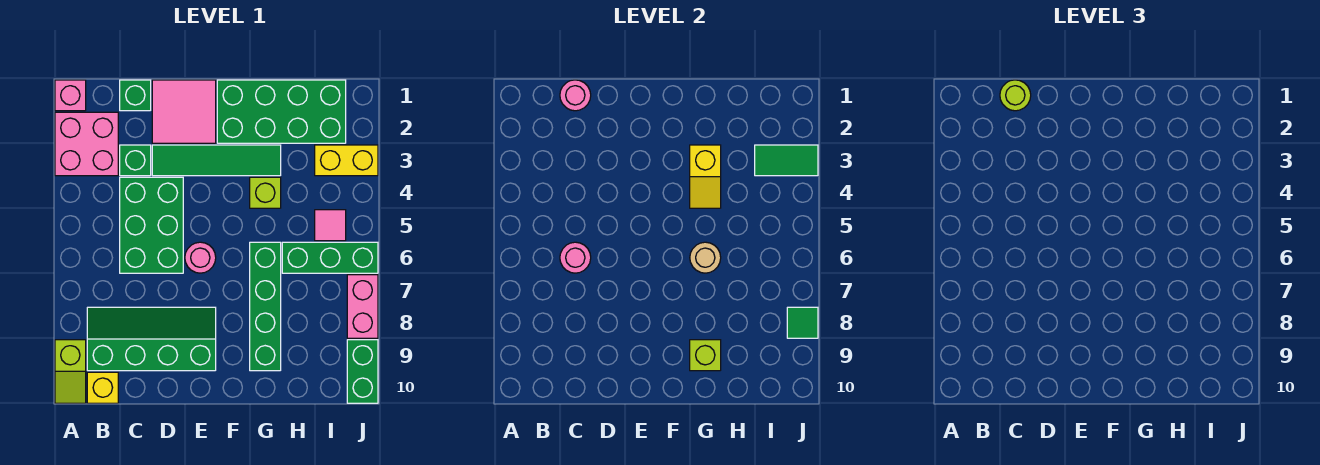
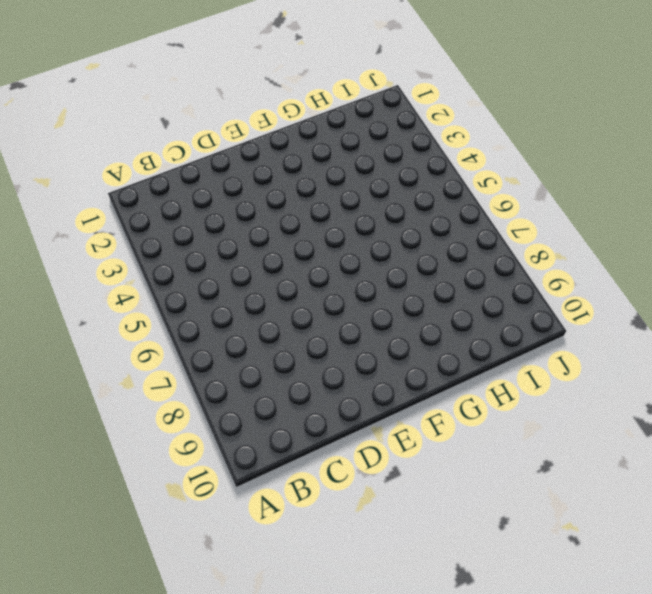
none -> pink 1x1 brick [55,80,86,111]
none -> pink 2x2 brick [55,112,118,176]
none -> lime 1x2 slope [55,340,86,403]

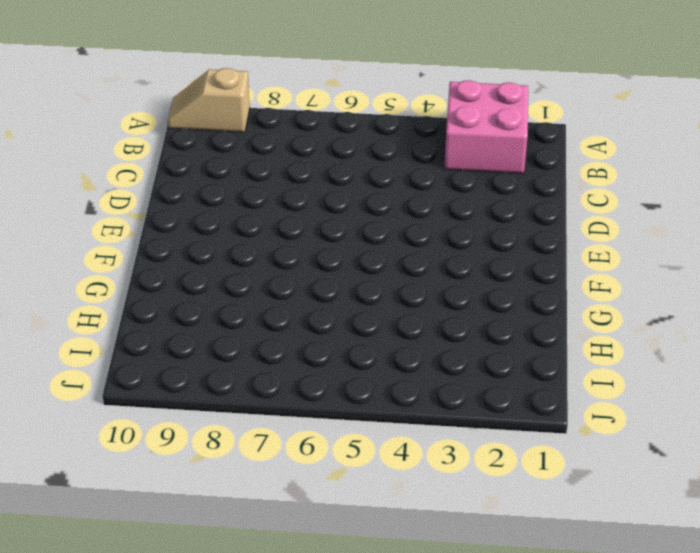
tan 1x2 slope [167,68,250,132] -> lime 1x2 slope [55,340,86,403]
none -> pink 1x1 brick [55,80,86,111]
none -> green 2x4 slope [87,307,216,371]
none -> yellow 1x1 brick [87,372,118,403]

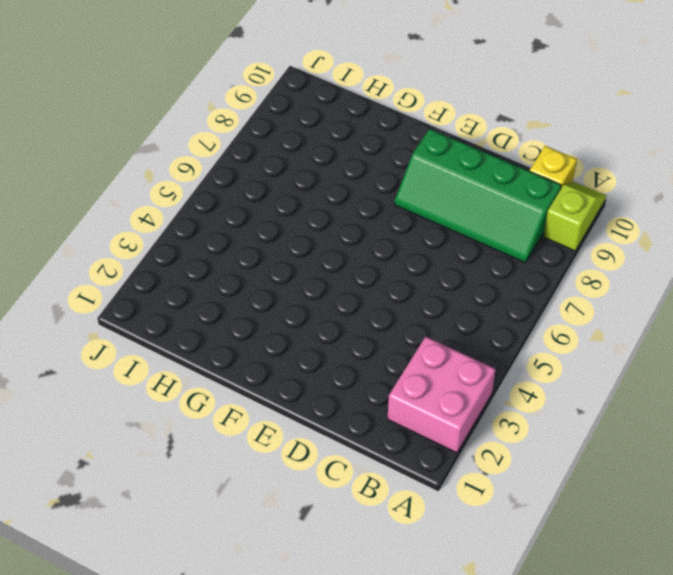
none -> pink 1x1 brick [55,80,86,111]
none -> green 1x1 brick [120,80,151,111]
none -> green 1x1 brick [120,145,151,176]

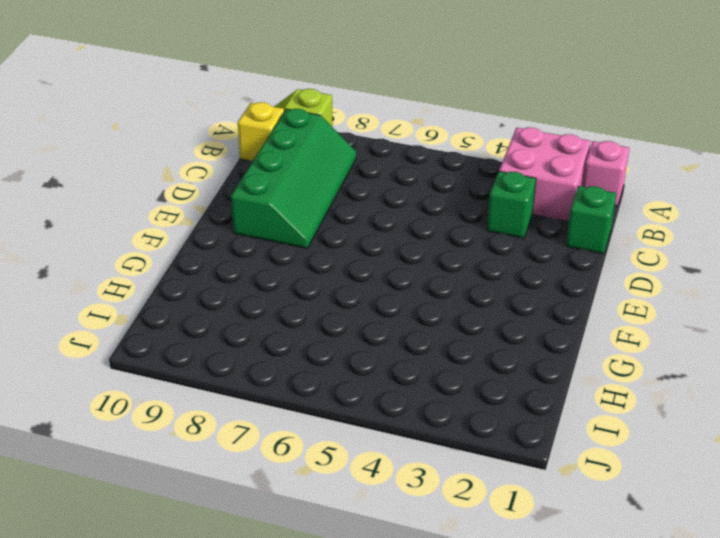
none -> green 2x3 brick [120,177,183,273]
none -> pink 2x2 tile [152,80,216,143]
none -> green 1x4 tile [152,145,281,176]

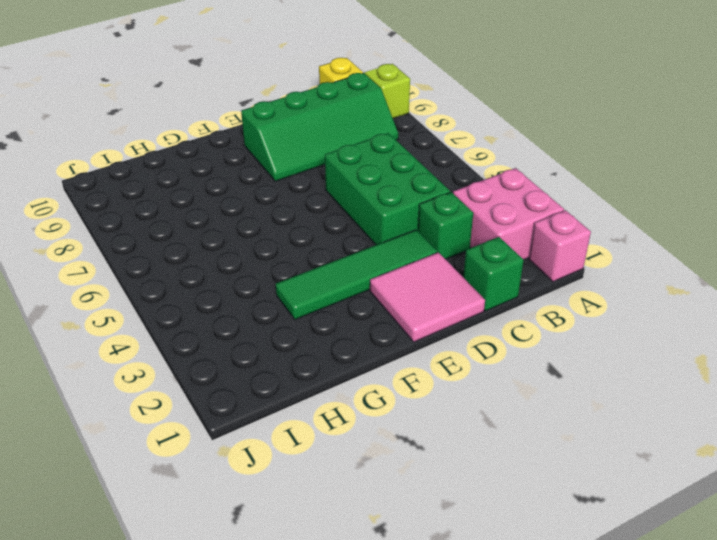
none -> pink 1x1 round brick [185,242,216,273]
none -> green 2x4 brick [217,80,346,143]
none -> lime 1x1 brick [250,177,281,208]

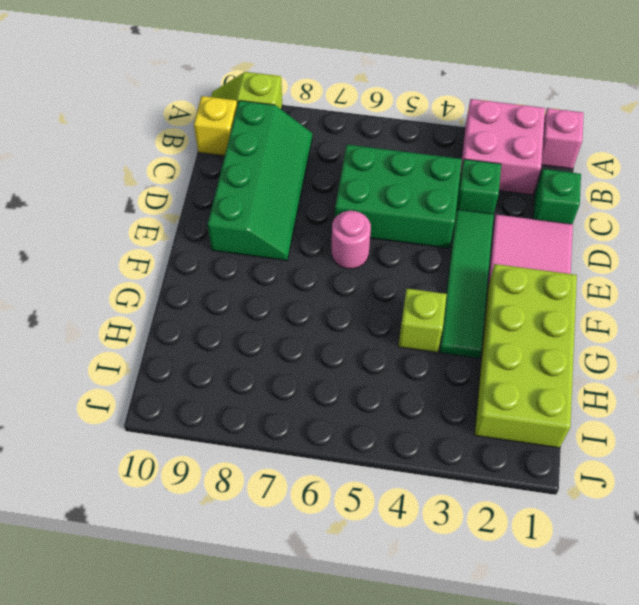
lime 2x4 brick [474,264,577,448] -> green 2x4 brick [217,80,346,143]
none -> green 1x4 brick [250,242,281,371]
none -> green 1x3 brick [282,242,378,273]
none -> yellow 1x2 brick [315,145,378,176]

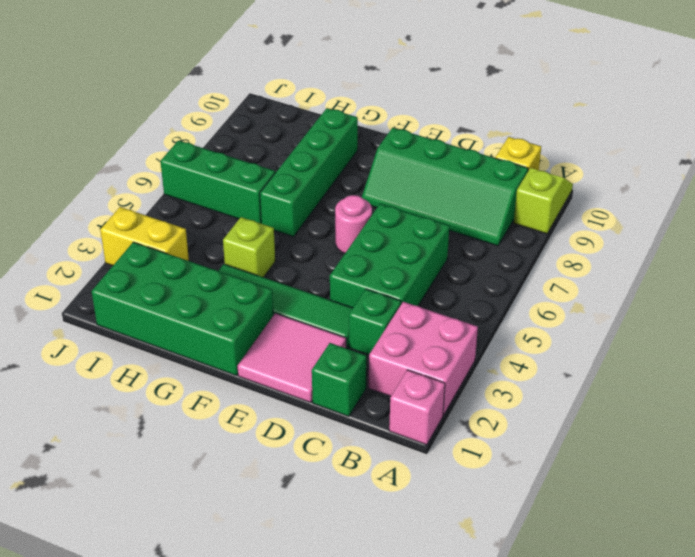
none -> pink 1x1 tile [315,210,346,241]
none -> pink 1x2 brick [347,275,378,338]
none -> green 1x2 brick [347,340,378,403]

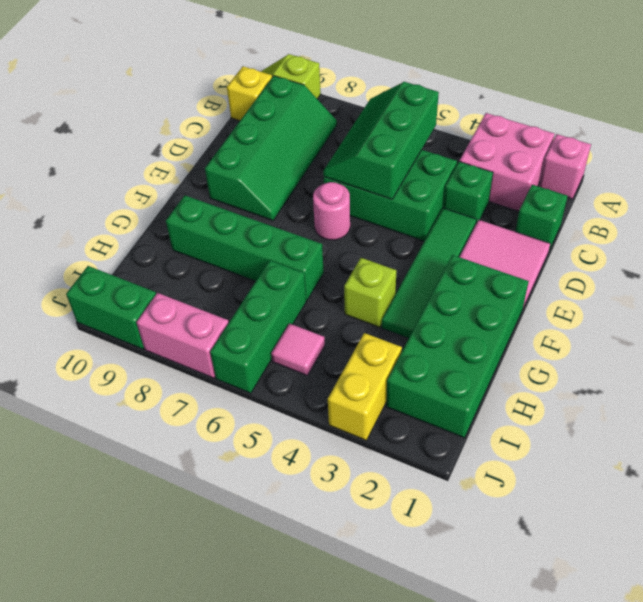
green 2x3 slope [323,82,439,199] -> pink 1x1 round brick [560,242,591,273]
none -> pink 1x1 round brick [560,80,591,111]
none -> yellow 1x2 slope [690,145,721,208]
none -> tan 1x1 round brick [690,242,721,273]

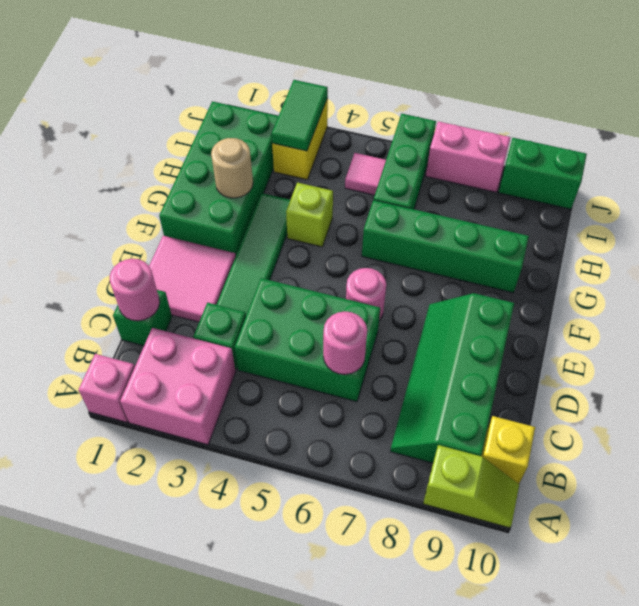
tan 1x1 round brick [211,138,253,198] -> tan 1x1 round brick moved to [690,242,721,273]
none -> yellow 1x2 slope [690,145,721,208]
none -> lime 1x1 brick [690,340,721,371]
none -> green 1x1 tile [787,307,818,338]

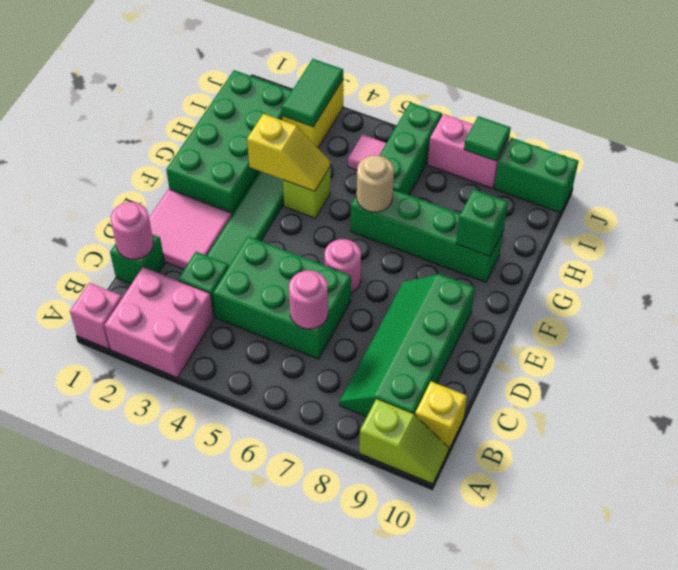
green 1x1 brick [456,189,508,256] -> lime 1x1 brick [690,340,721,371]
none -> lime 1x1 round brick [1000,80,1031,111]

